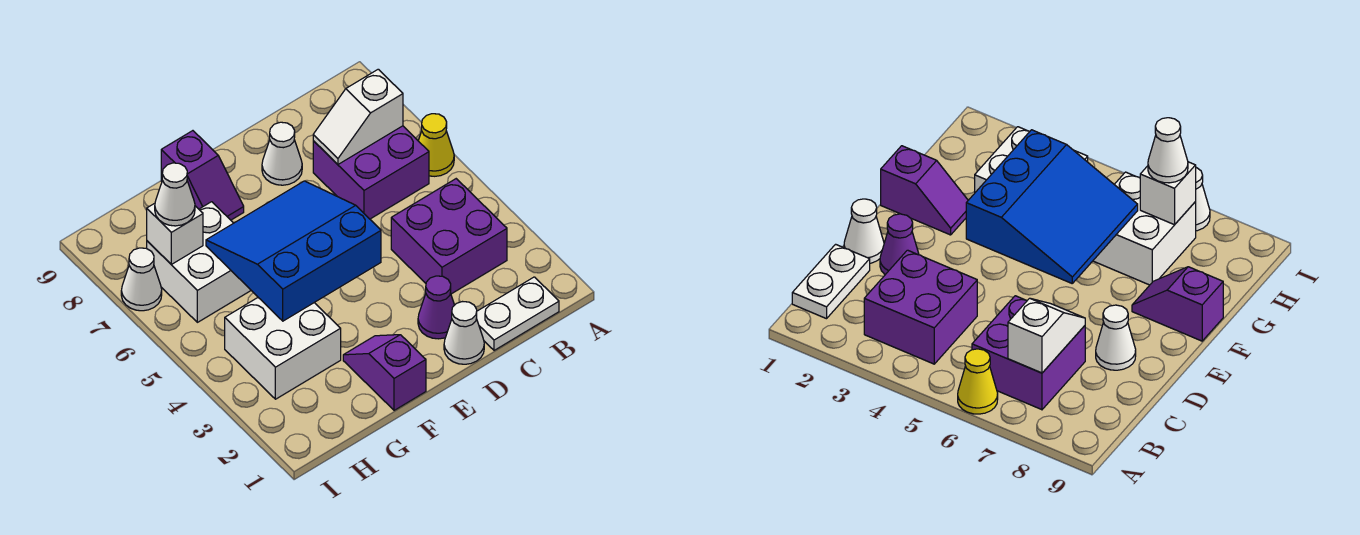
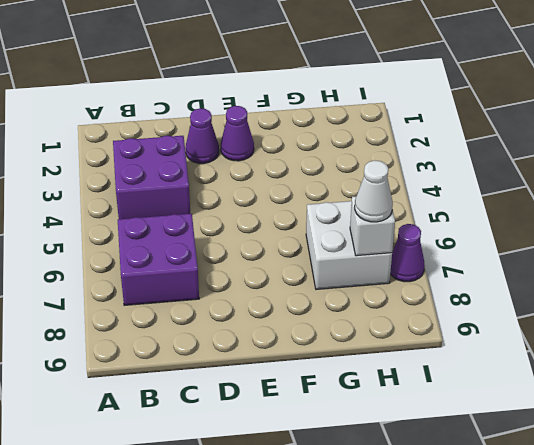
purple 1x1 cone [221,106,254,161] -> none
purple 1x1 cone [390,224,425,282] -> white 1x1 cone [121,248,162,311]
none -> yellow 1x1 cone [418,114,454,176]
none -> white 1x2 plate [476,277,559,350]
none -> white 1x1 cone [444,302,484,364]

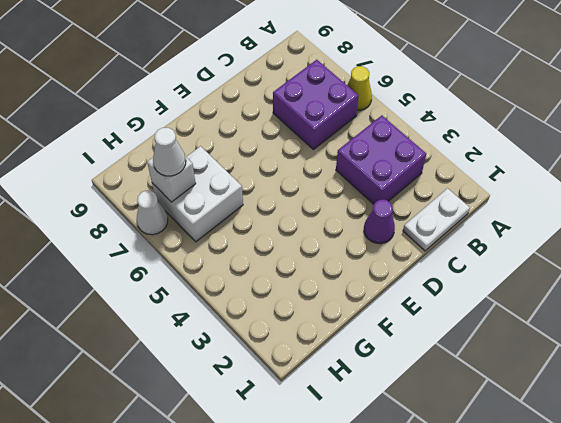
none -> white 1x1 cone [444,302,484,364]
none -> white 1x1 cone [262,122,302,185]
none -> purple 1x2 slope [343,335,426,410]

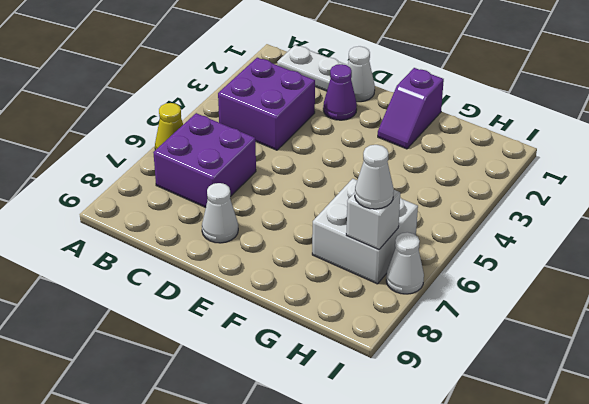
none -> purple 1x2 slope [161,131,244,220]
none -> white 2x2 brick [225,298,341,399]
none -> white 1x2 slope [313,69,403,164]

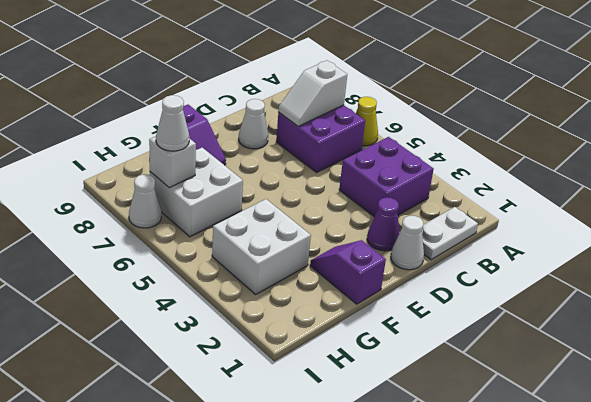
none -> blue 3x3 slope [206,181,381,321]

